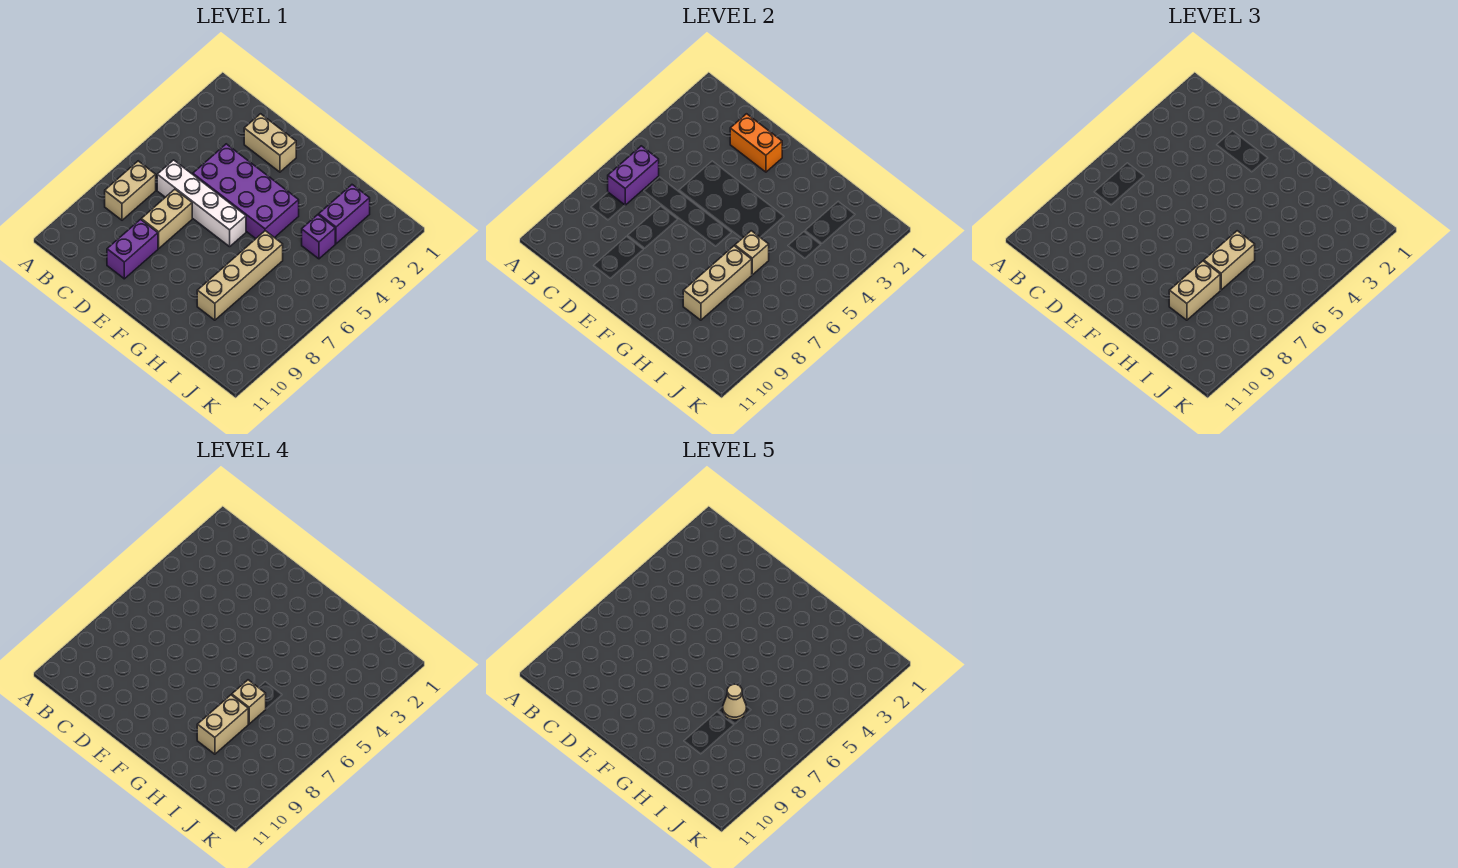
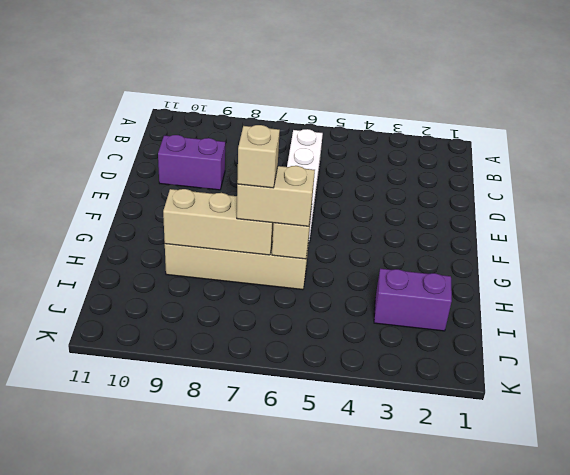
none -> tan 1x2 brick [105,161,156,220]
none -> tan 1x2 brick [244,114,296,172]
none -> purple 2x4 brick [193,144,299,239]

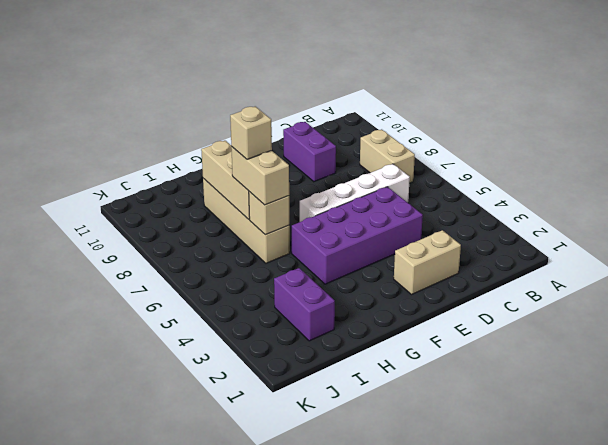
none -> tan 1x2 brick [141,189,192,248]
none -> purple 1x1 brick [302,215,335,259]
none -> purple 1x2 brick [608,146,659,205]

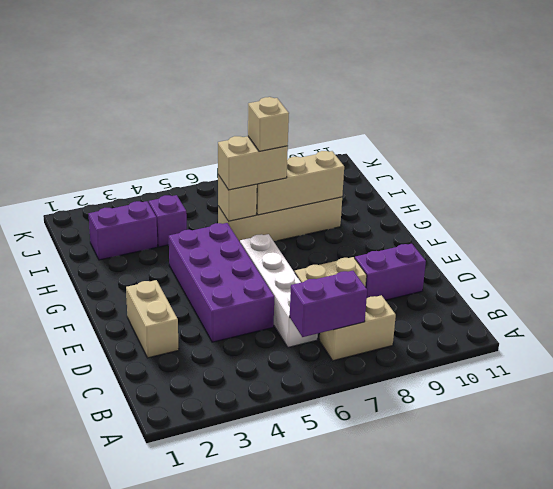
none -> orange 1x2 brick [730,114,782,172]
none -> tan 1x2 brick [1169,261,1220,320]
none -> tan 1x2 brick [197,695,248,754]

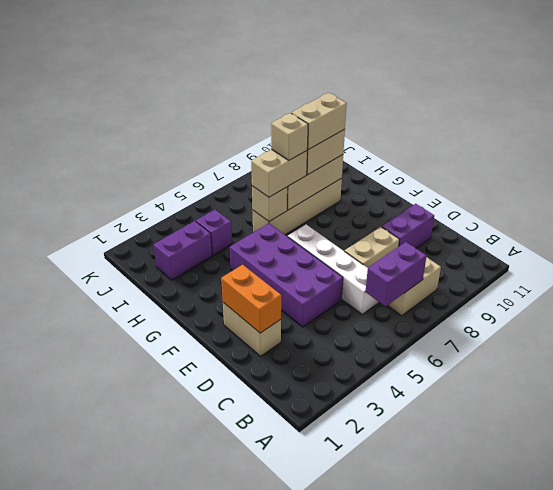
none -> tan 1x1 cone [723,684,746,720]

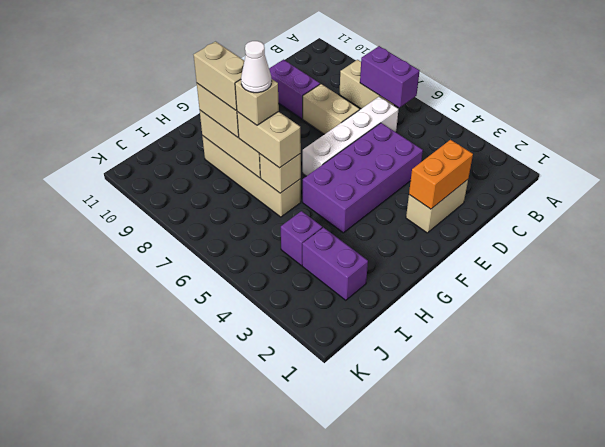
white 1x1 cone [241,41,271,93] -> tan 1x1 cone [723,684,746,720]

